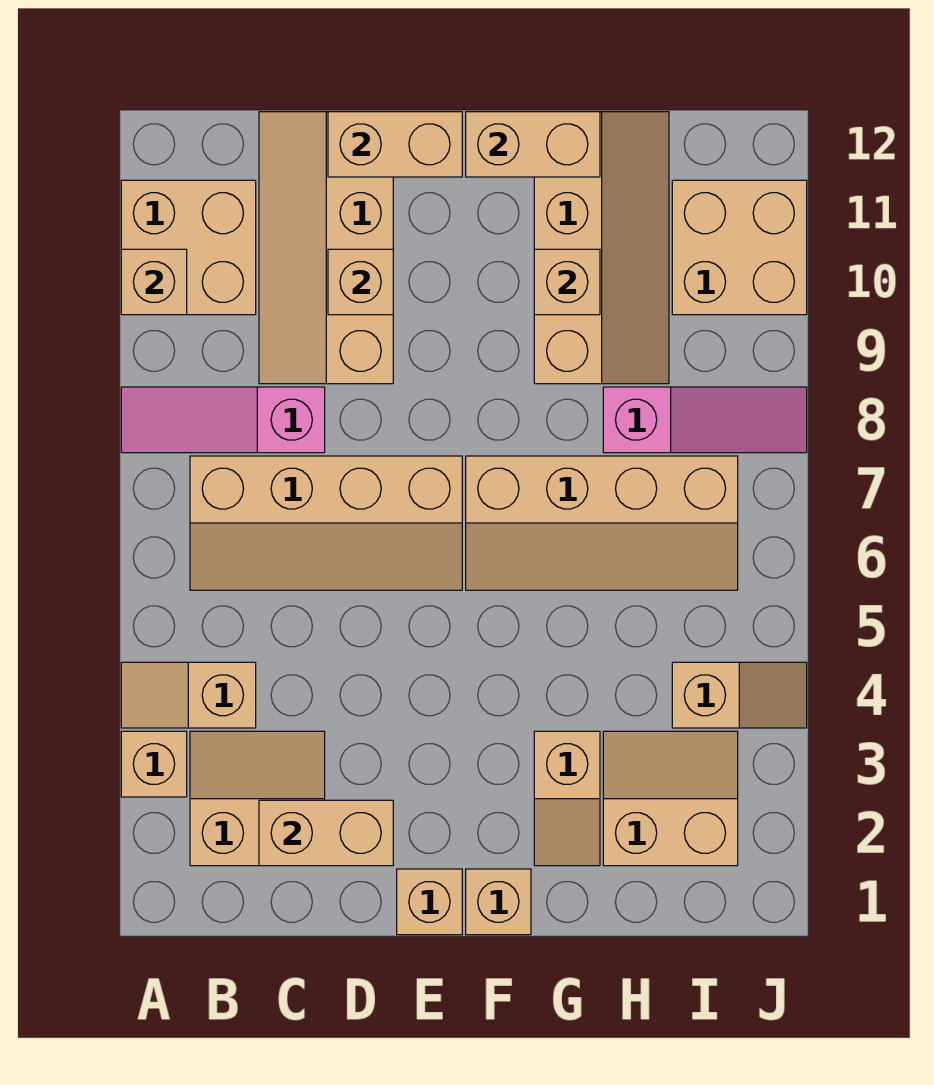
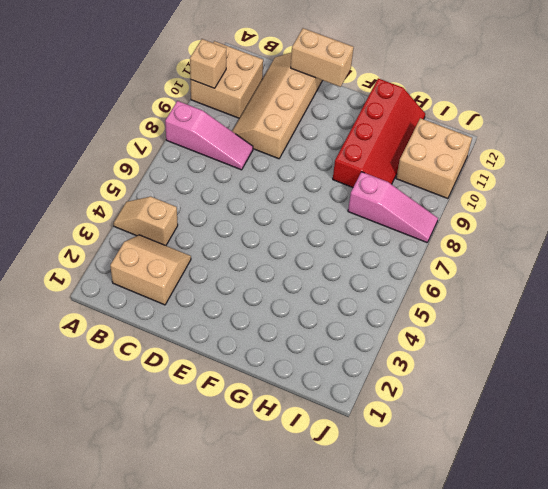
pink 1x3 slope [165,101,253,170] -> pink 1x3 slope turned to [121,387,325,453]
red 2x4 slope [333,78,425,187] -> tan 2x4 slope [534,112,669,384]
none -> tan 1x1 brick [121,731,187,797]
none -> tan 2x4 slope [190,456,462,590]
none -> tan 1x1 brick [397,869,462,935]

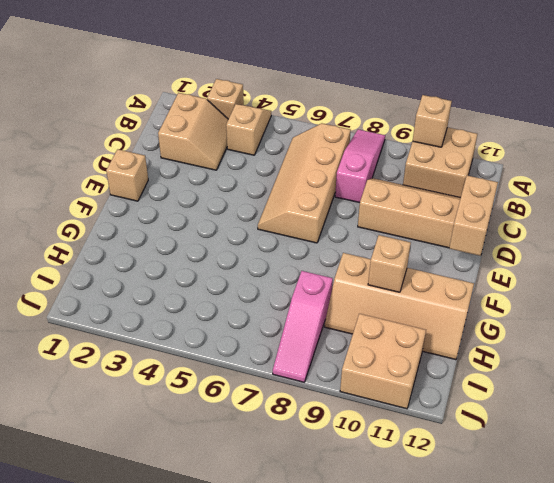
none -> tan 1x1 brick [466,869,531,935]
none -> tan 2x4 slope [466,456,738,590]
none -> tan 1x2 slope [534,731,600,866]

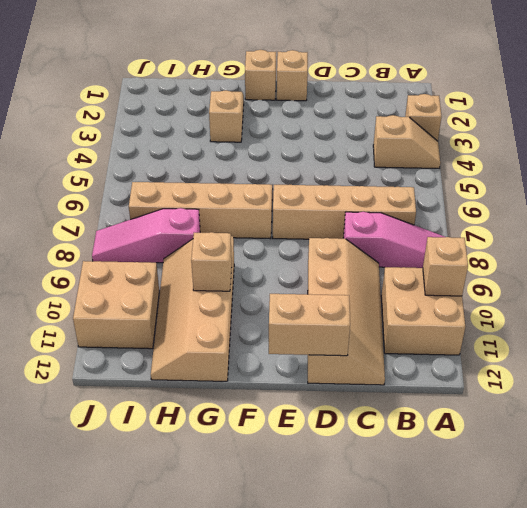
none -> tan 2x2 slope [190,731,325,866]
none -> tan 2x2 slope [603,731,738,866]
none -> tan 1x2 slope [672,662,807,728]

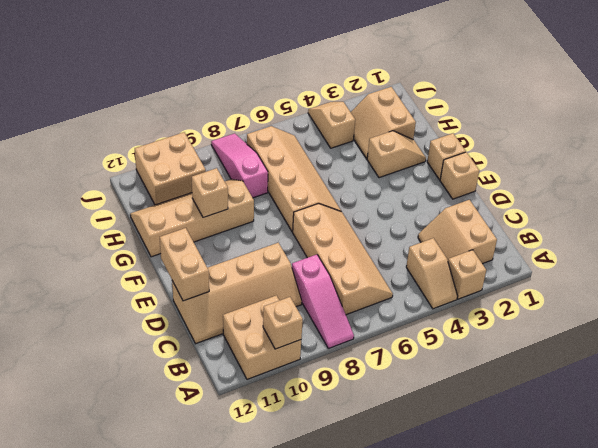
none -> tan 1x2 brick [259,800,393,866]
none -> tan 1x1 brick [328,249,393,315]
none -> tan 1x2 brick [466,112,600,177]

